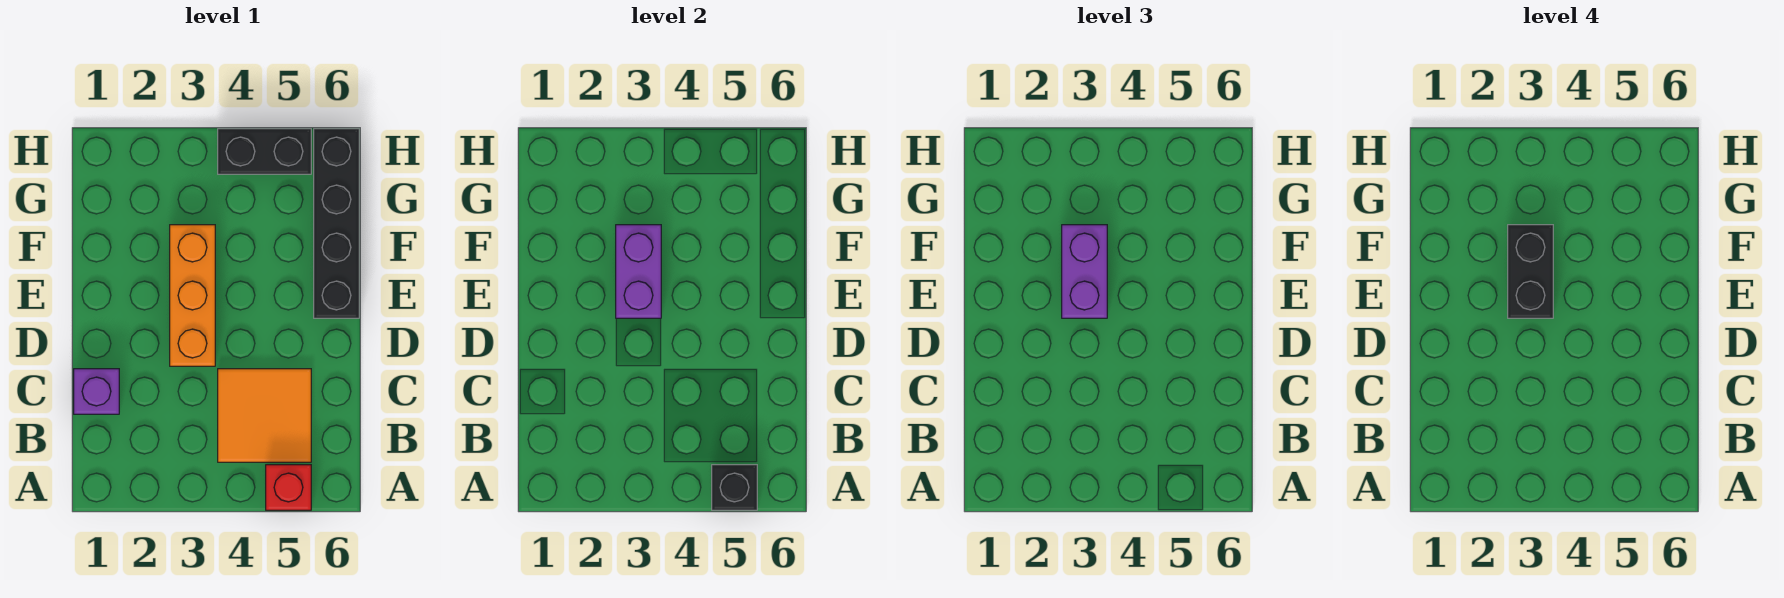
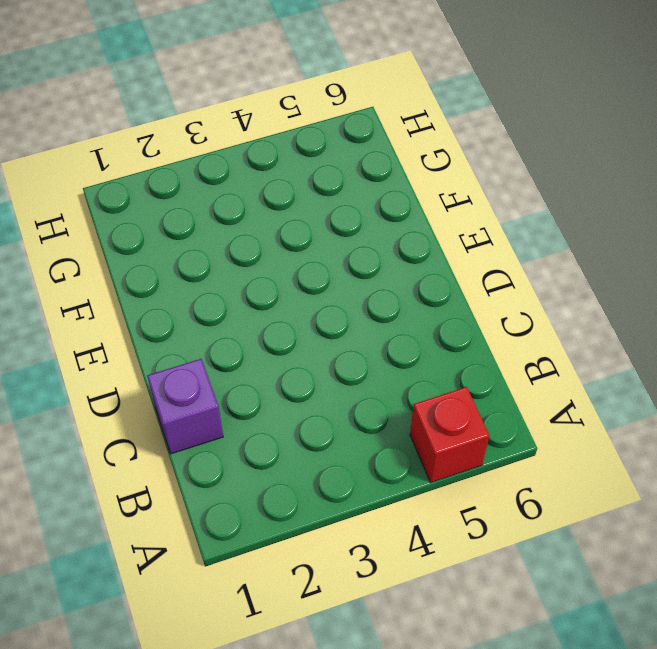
none -> orange 2x2 tile [218,369,311,462]
none -> orange 1x3 brick [170,225,215,366]

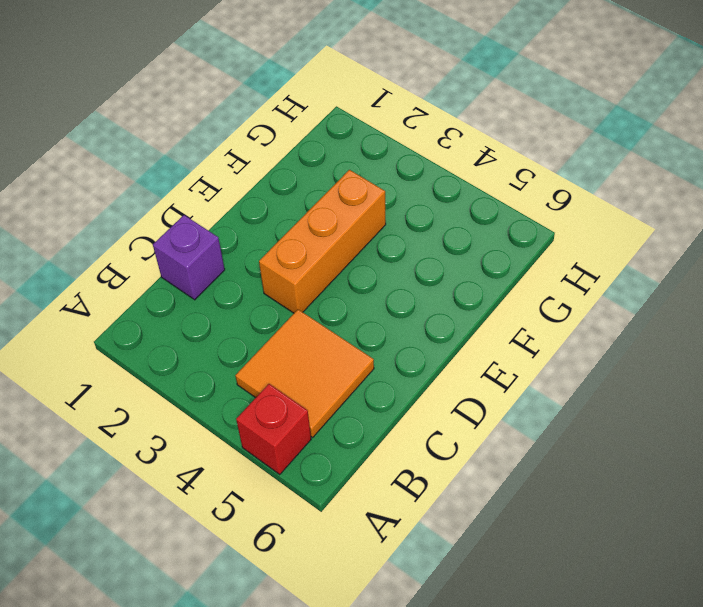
none -> black 1x4 brick [314,129,359,318]
none -> black 1x2 brick [218,129,311,174]

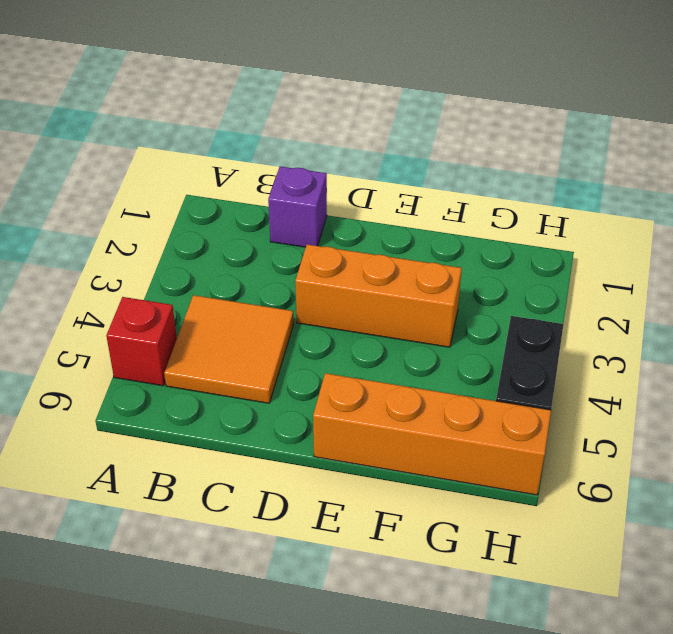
orange 1x4 brick [313,373,551,495] -> black 1x4 brick [314,129,359,318]
none -> black 1x1 brick [712,465,757,510]
none -> purple 1x2 brick [616,225,661,318]

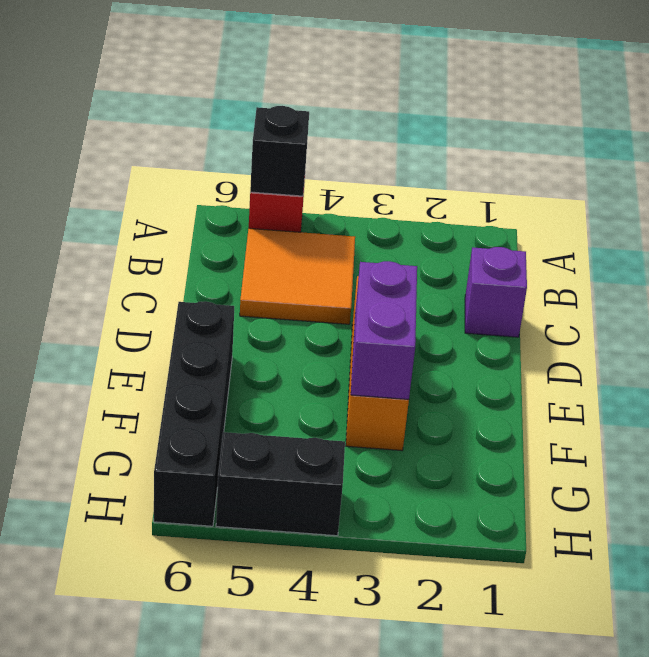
none -> purple 1x2 brick [1062,225,1107,318]
none -> black 1x2 brick [1508,225,1553,318]

